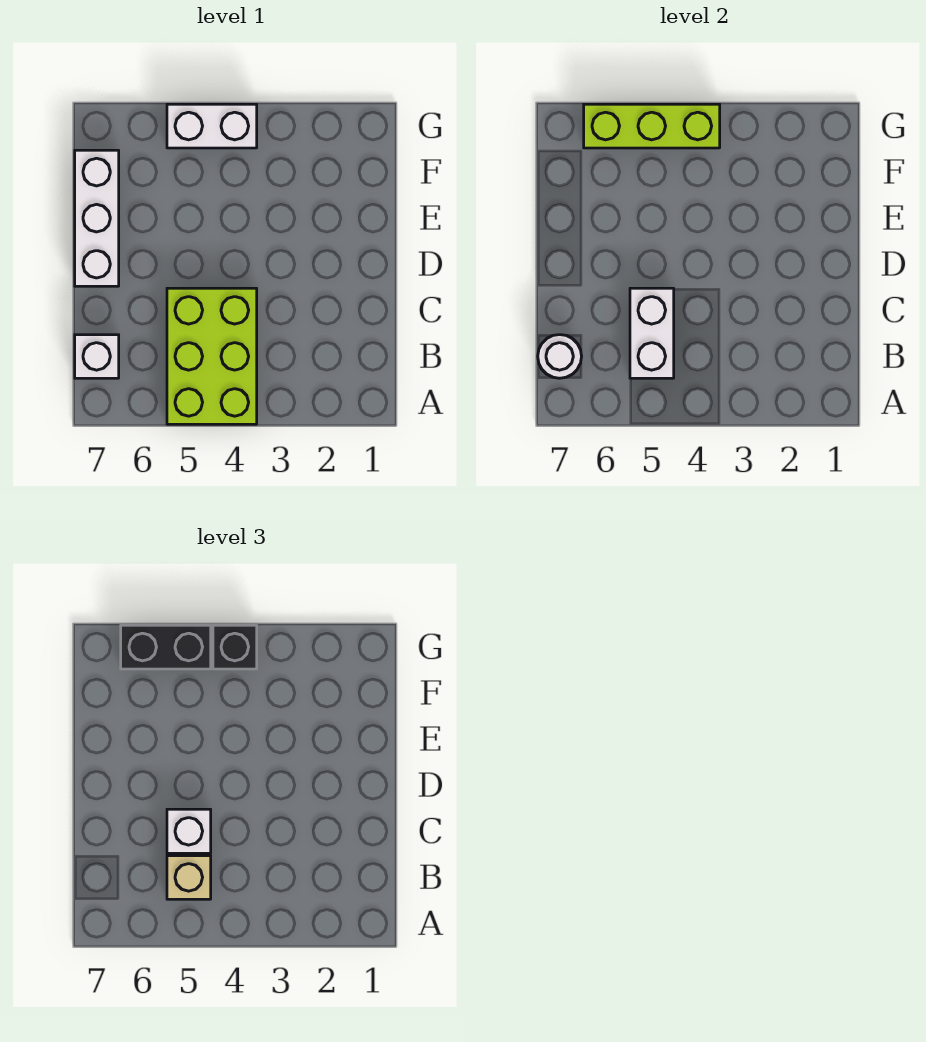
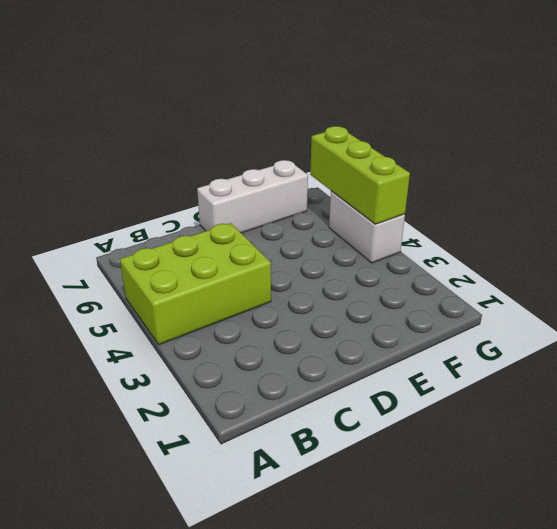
none -> white 1x1 brick [75,335,119,378]
none -> white 1x2 brick [630,288,674,378]

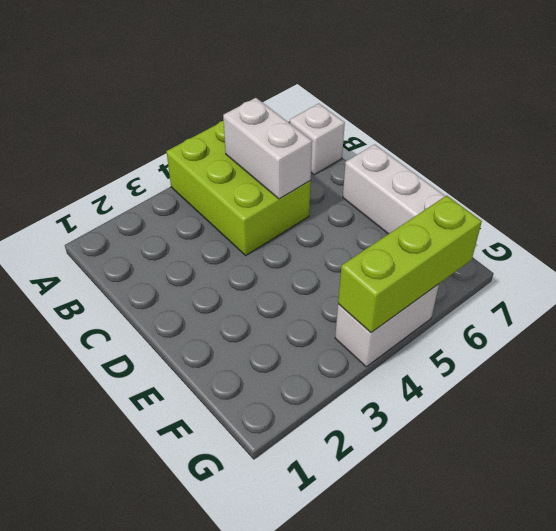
none -> white 1x1 round brick [538,335,582,378]
none -> tan 1x1 brick [167,856,211,899]

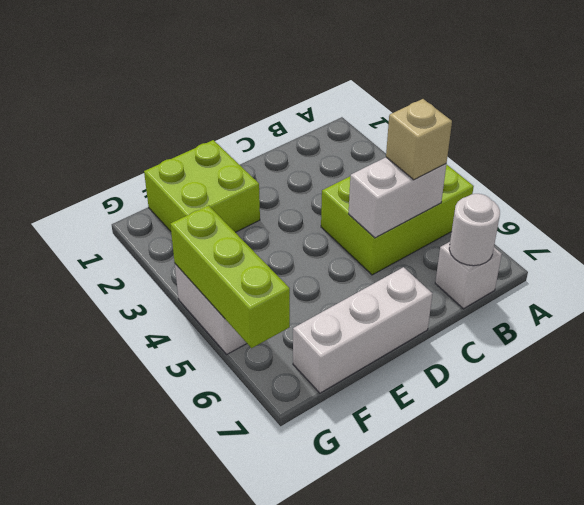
lime 2x2 brick [144,140,260,232] -> none
none -> white 1x1 brick [167,809,211,853]
none -> black 1x1 brick [213,625,257,669]

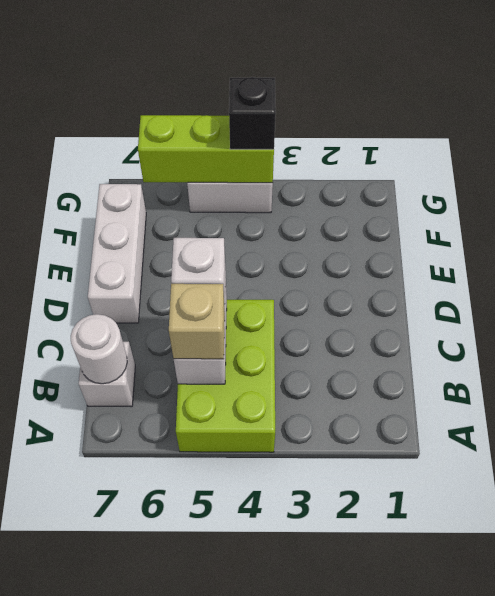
none -> black 1x2 brick [121,625,211,669]

